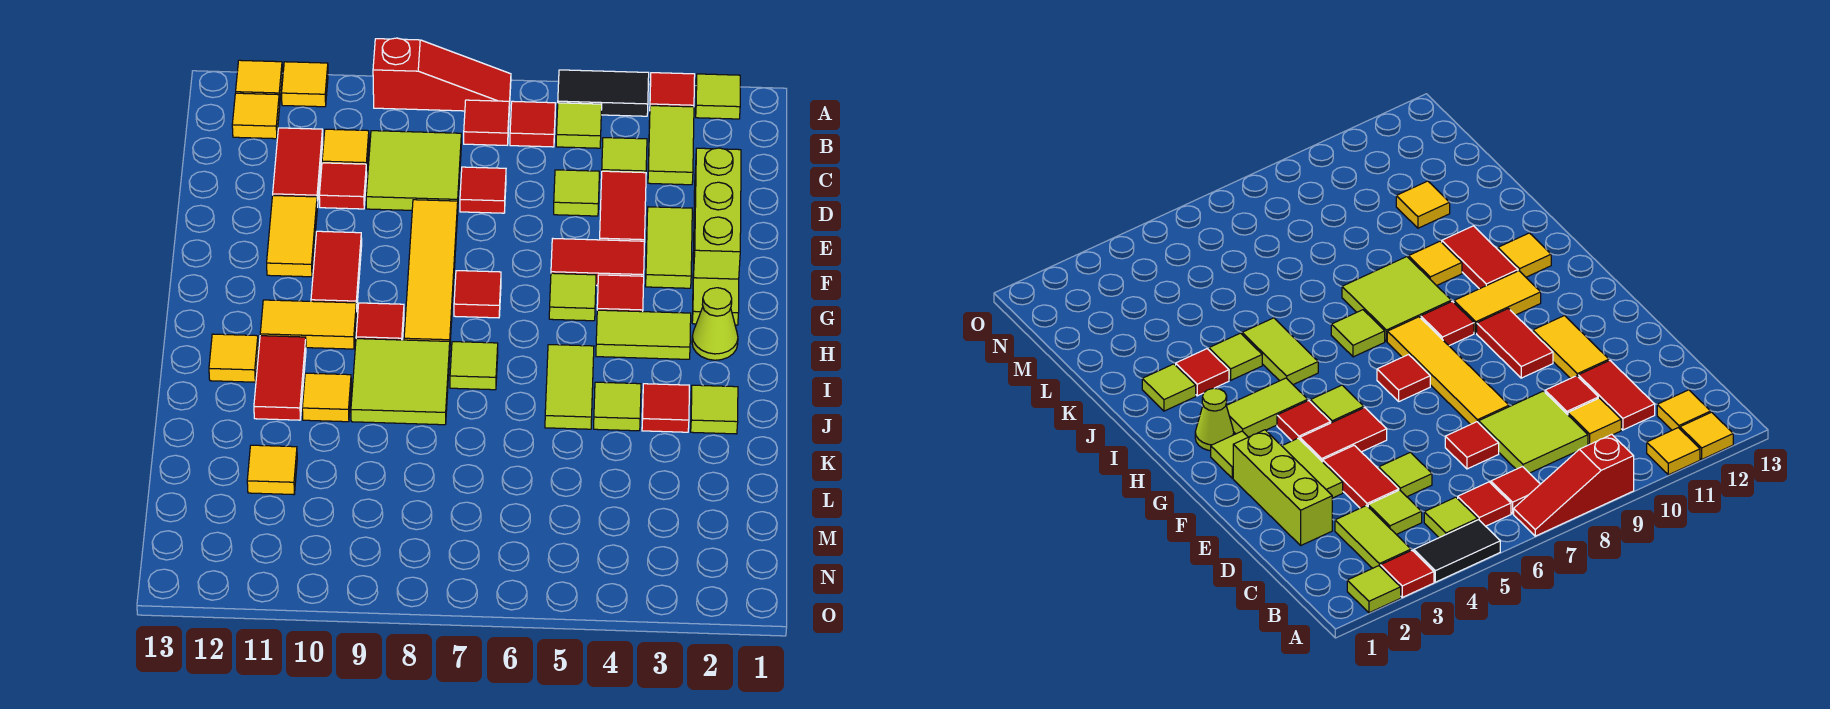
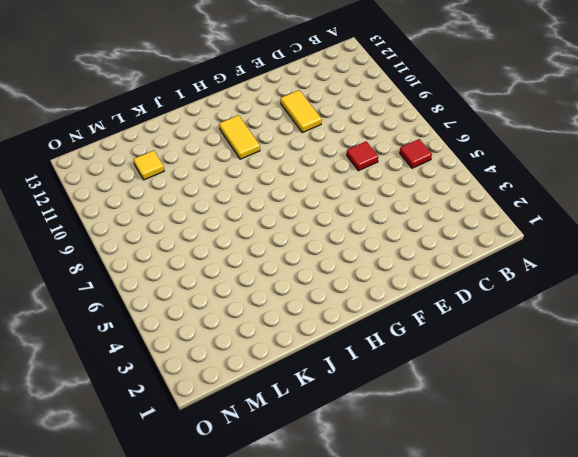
yellow 1x2 tile [280,90,322,133] -> yellow 1x2 tile turned to [267,196,317,277]
none -> lime 1x1 tile [696,74,740,119]
none -> red 1x1 tile [650,73,695,107]
none -> black 1x2 tile [558,70,649,116]
none -> red 1x3 slope [373,38,511,111]

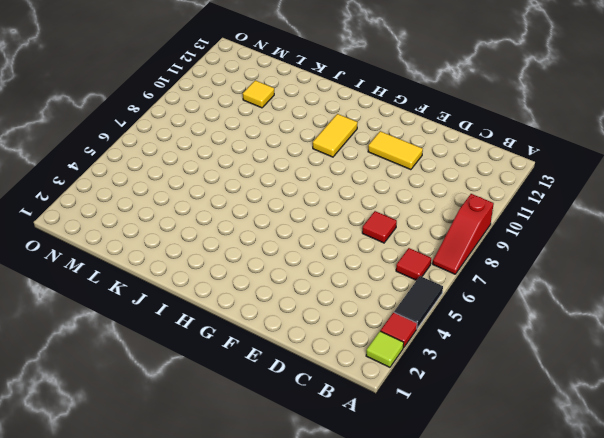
none -> yellow 1x1 tile [282,62,328,107]
none -> yellow 1x1 tile [236,60,282,104]
none -> lime 1x2 tile [648,106,694,185]
none -> lime 1x1 tile [556,103,602,148]

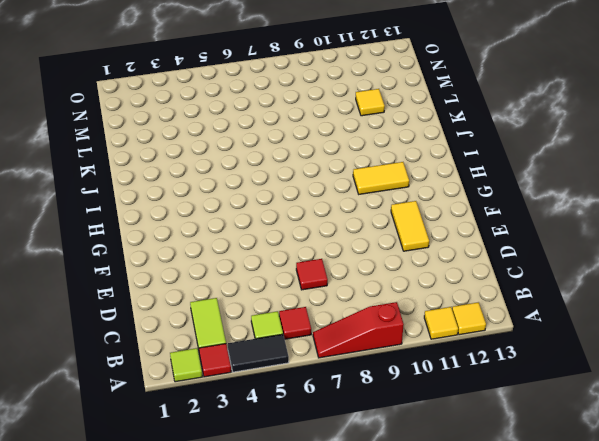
none -> red 1x1 tile [464,100,509,145]
none -> yellow 1x1 tile [232,93,280,139]
none -> lime 1x1 tile [602,138,647,173]
none -> lime 2x2 tile [366,131,461,210]

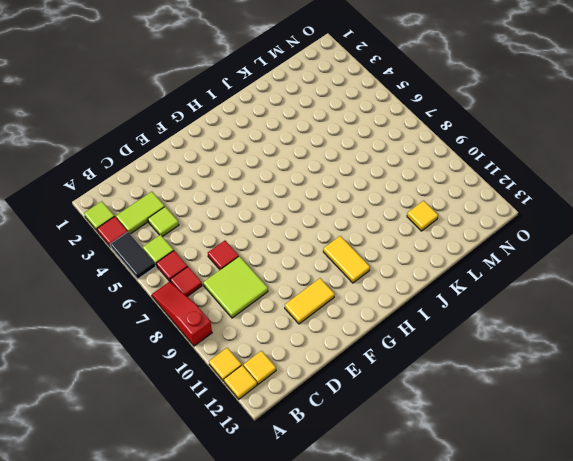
none -> yellow 1x1 tile [322,129,369,172]
none -> red 1x2 tile [273,128,323,206]
none -> lime 1x3 brick [693,148,741,279]
none -> red 1x2 tile [600,171,646,241]

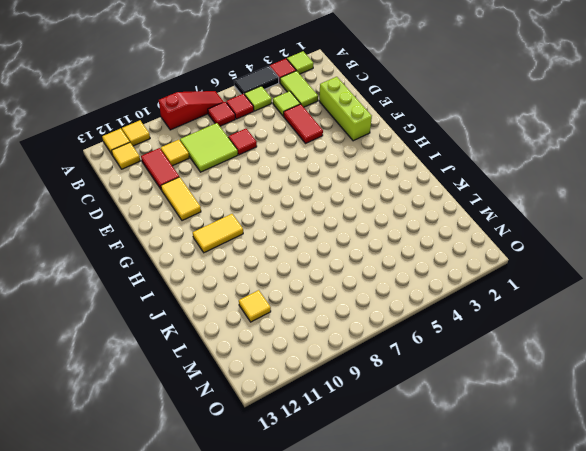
none -> lime 1x1 tile [554,170,599,216]
none -> red 1x1 tile [319,163,367,209]
none -> lime 1x2 tile [646,207,692,288]
none -> yellow 1x4 tile [404,200,458,341]

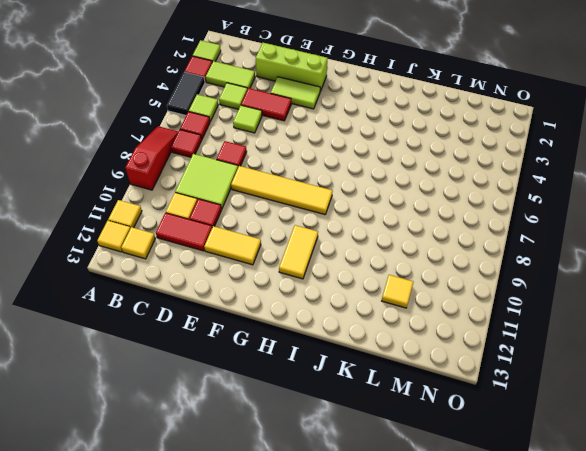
none -> red 1x2 tile [551,239,645,286]
none -> red 1x2 tile [311,231,362,312]
none -> lime 1x1 tile [692,278,739,325]
none -> red 1x1 tile [597,275,644,312]

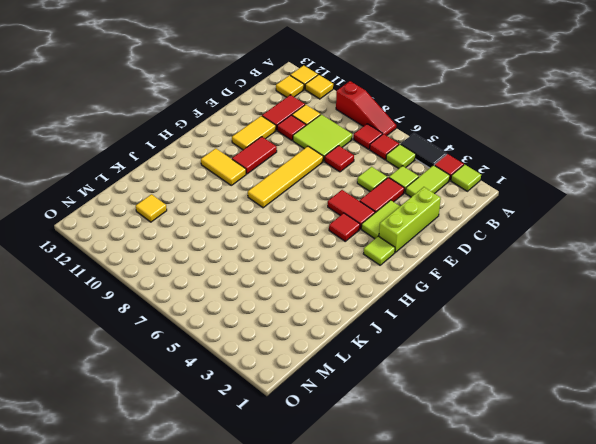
none -> lime 1x1 tile [549,273,596,321]
none -> red 1x1 tile [454,271,501,318]
none -> lime 1x1 cone [692,288,738,360]
none -> lime 1x2 tile [596,310,691,359]

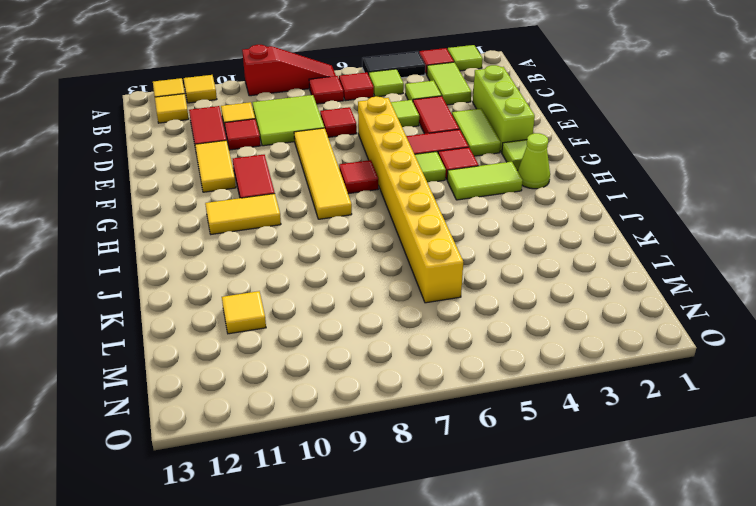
yellow 1x8 brick [358,96,463,303] -> none
none -> red 1x1 tile [356,303,404,340]
none -> lime 1x2 tile [545,345,594,429]
none -> lime 1x1 tile [450,342,498,390]
none -> lime 2x2 tile [351,339,450,425]

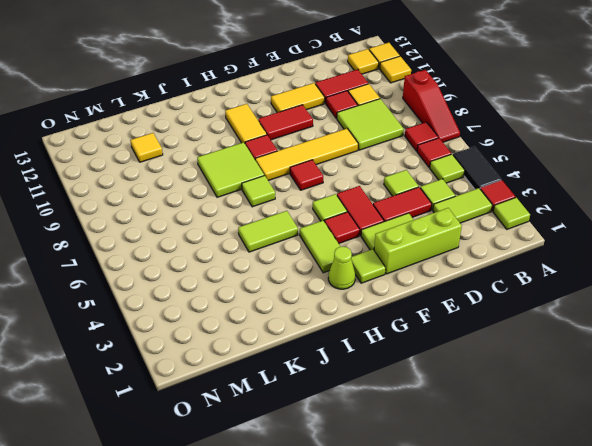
none -> red 1x1 tile [460,167,506,213]
none -> red 1x2 tile [254,336,306,420]
none -> yellow 1x1 tile [209,334,258,382]
none -> lime 1x1 tile [691,385,738,434]

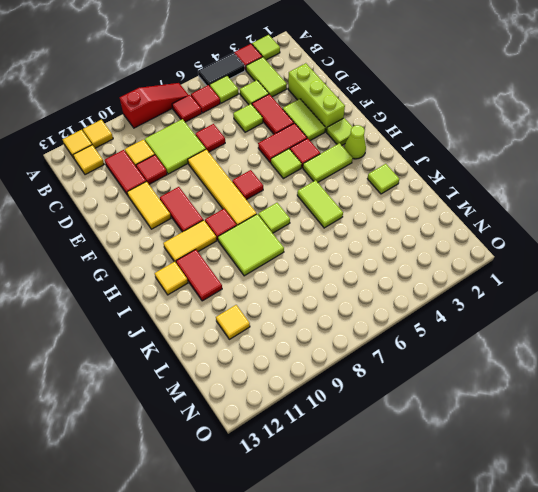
none -> red 1x1 tile [642,384,689,432]
none -> lime 1x1 tile [594,382,641,431]
none -> yellow 1x1 tile [302,373,351,422]

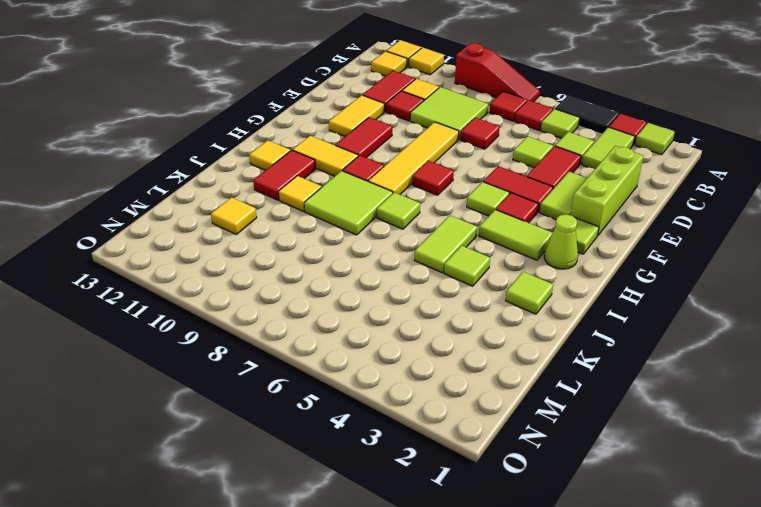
none -> red 1x1 tile [642,384,689,432]

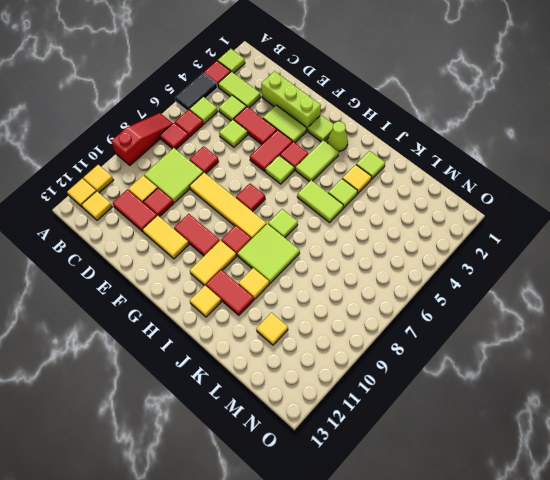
yellow 1x1 tile [342,165,372,194] -> red 1x1 tile [642,384,689,432]

